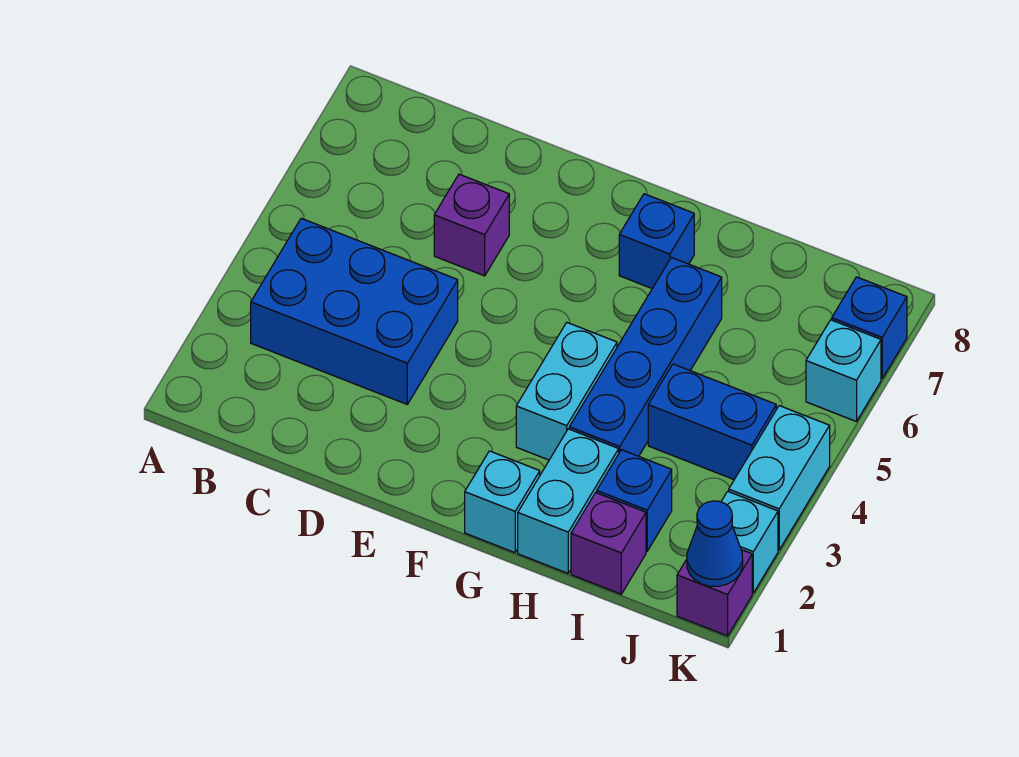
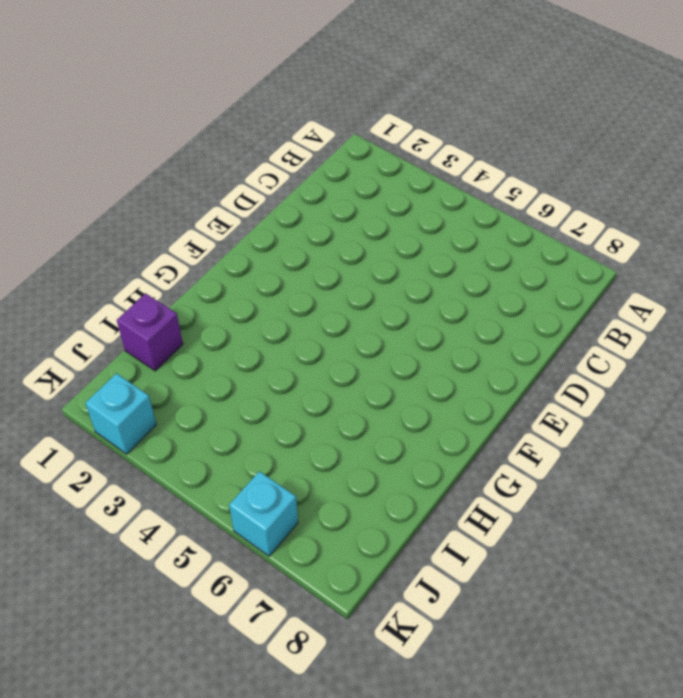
none -> blue 2x3 brick [251,218,458,404]
none -> purple 1x1 brick [434,174,509,276]
none -> cyan 1x1 brick [465,451,540,553]

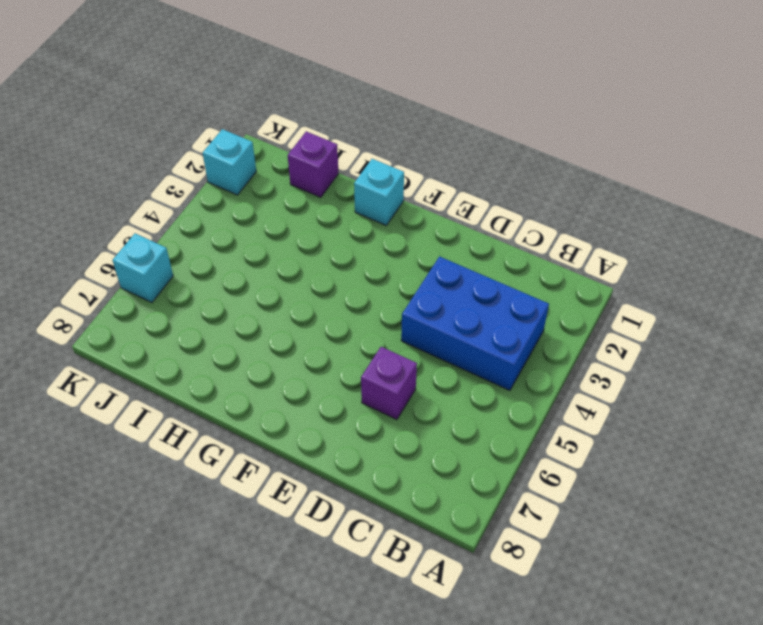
none -> cyan 1x2 brick [516,323,617,460]
none -> blue 1x1 brick [619,194,694,288]
none -> cyan 1x2 brick [518,429,619,573]

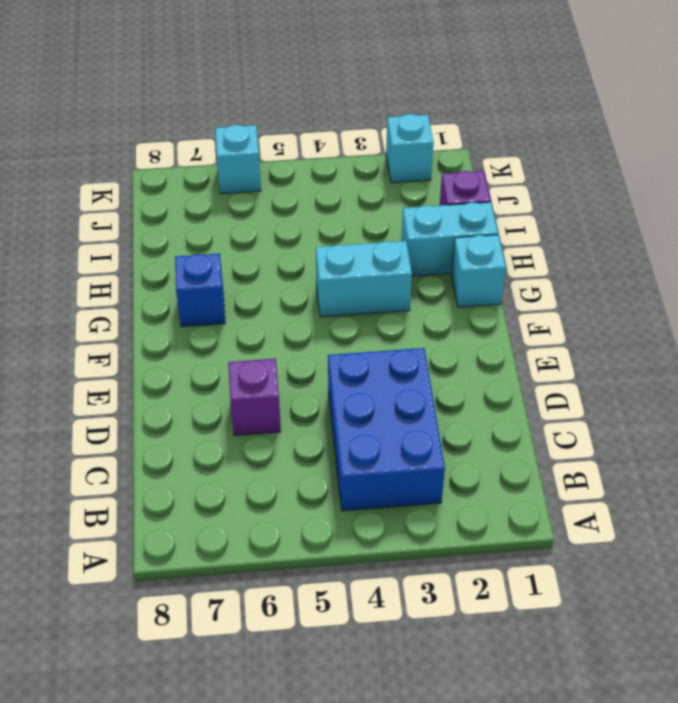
none -> blue 1x4 brick [569,257,722,456]
none -> blue 1x1 brick [597,450,672,551]
none -> blue 1x2 brick [648,364,776,479]

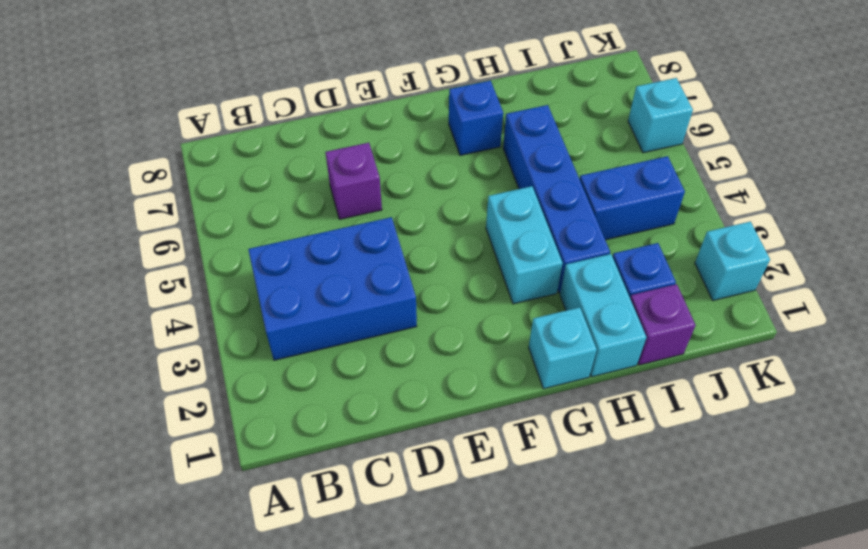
none -> purple 1x1 brick [677,550,752,636]
none -> cyan 1x2 brick [729,406,830,550]
none -> blue 1x1 brick [832,277,907,378]

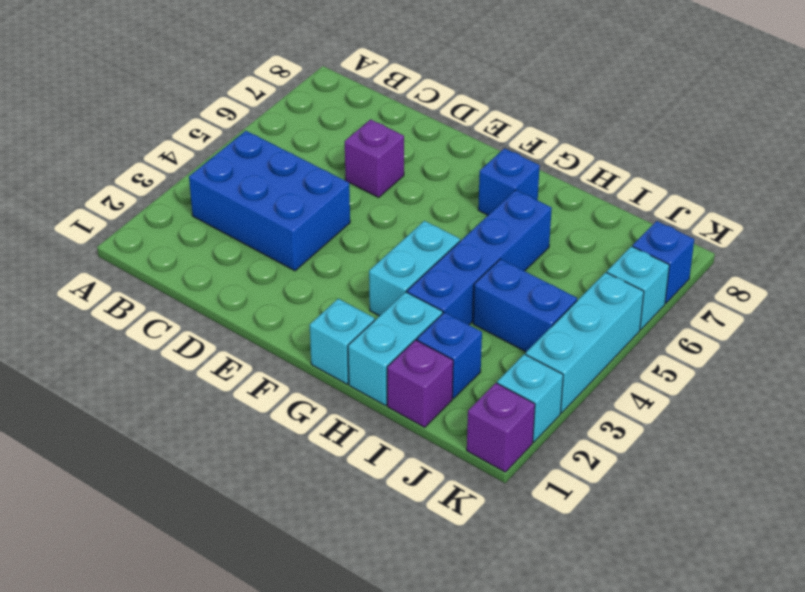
cyan 1x3 brick [526,272,644,413] -> cyan 1x2 brick [729,406,830,550]
none -> blue 1x1 cone [687,501,743,586]

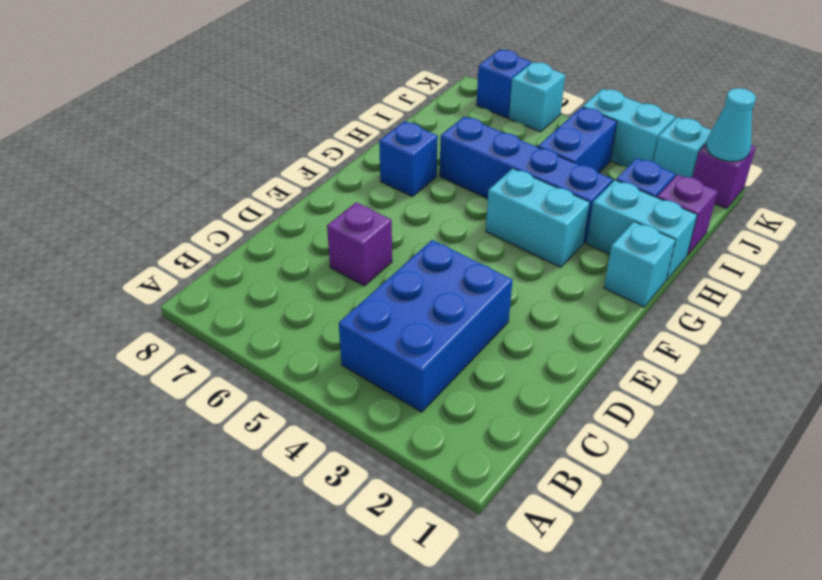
cyan 1x1 cone [706,88,756,162] -> blue 1x1 cone [687,501,743,586]

